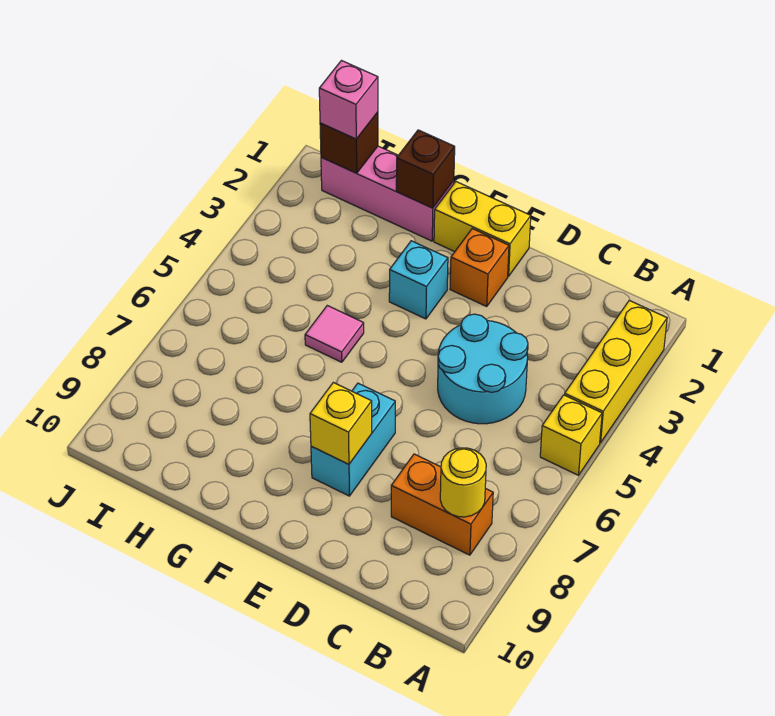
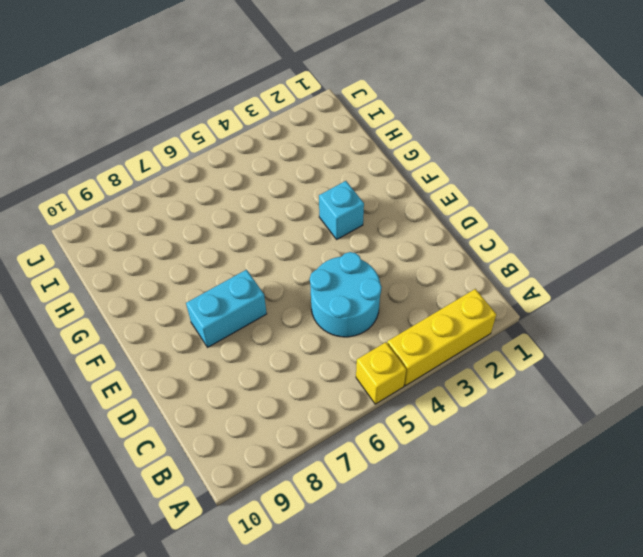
none -> orange 1x2 brick [391,454,493,555]
none -> yellow 1x2 brick [434,182,531,276]
none -> orange 1x1 brick [450,229,509,306]

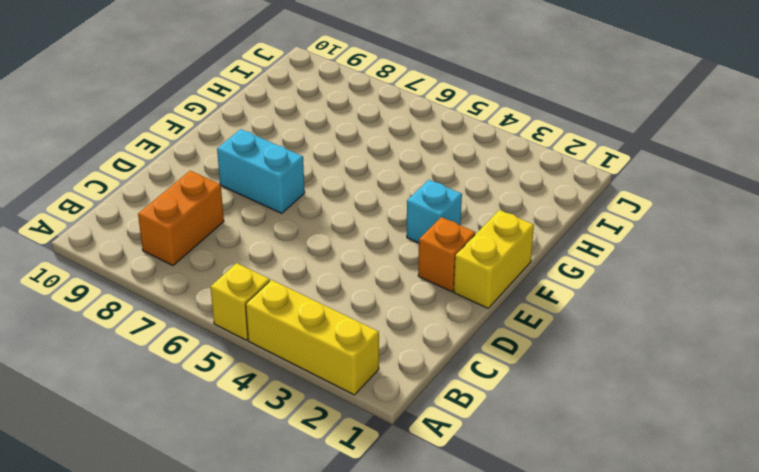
none -> cyan 2x2 round brick [438,314,528,424]
none -> pink 1x3 brick [321,146,454,241]
none -> pink 1x1 tile [305,306,364,362]

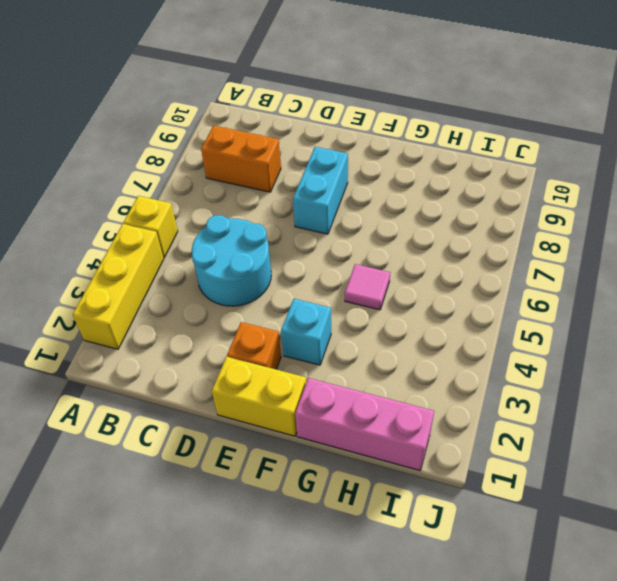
none -> yellow 1x1 round brick [440,448,486,517]
none -> yellow 1x1 brick [310,382,372,464]
none -> brown 1x1 brick [396,130,455,208]

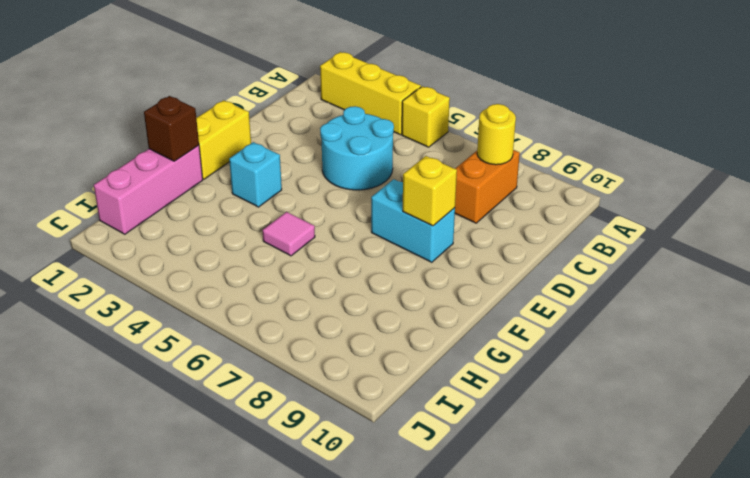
none -> orange 1x1 brick [450,229,509,306]
none -> brown 1x1 brick [320,112,378,173]
none -> pink 1x1 brick [319,61,378,139]

